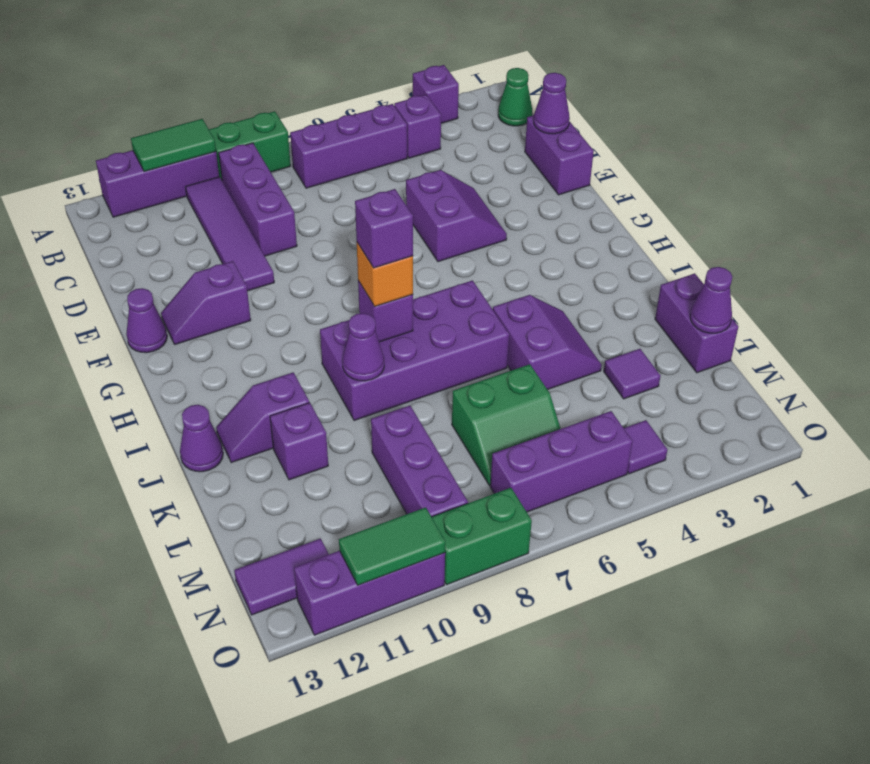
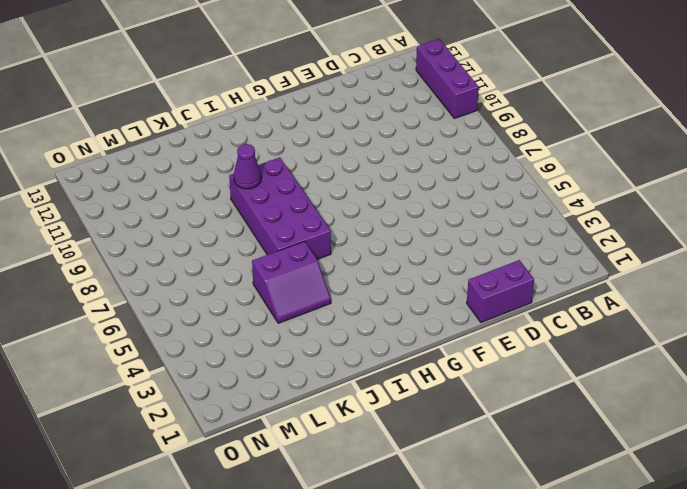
none -> purple 1x1 brick [413,65,459,123]
none -> green 1x2 brick [209,111,291,180]
none -> green 1x1 cone [498,68,532,126]
none -> purple 1x1 brick [394,95,441,158]

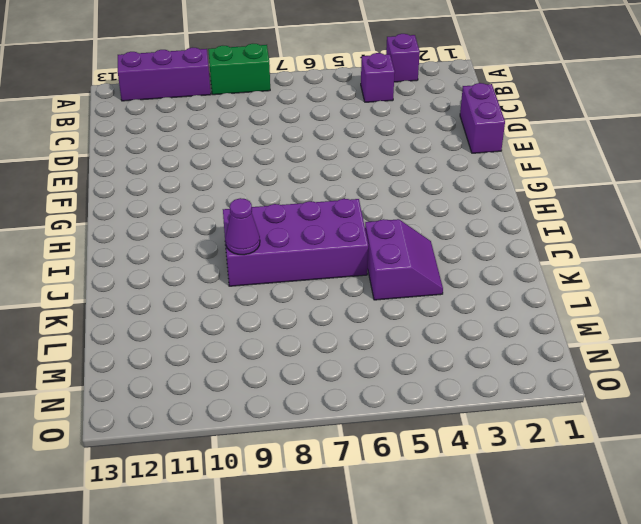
none -> green 1x1 cone [498,68,532,126]
none -> purple 1x3 brick [290,104,407,188]
none -> purple 1x3 brick [219,143,297,256]
none -> purple 1x4 tile [185,177,274,291]

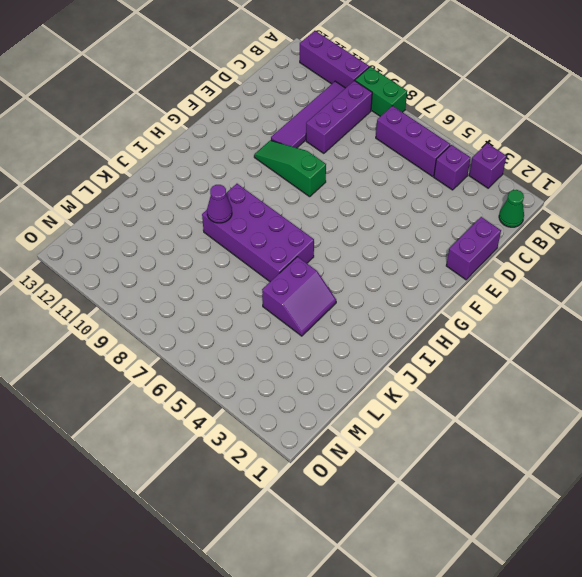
green 1x3 slope [254,140,326,197] -> none
none -> purple 2x2 slope [406,170,507,262]
none -> purple 1x2 slope [161,261,251,344]
none -> purple 1x1 cone [126,288,167,353]
none -> purple 1x2 slope [216,372,309,463]

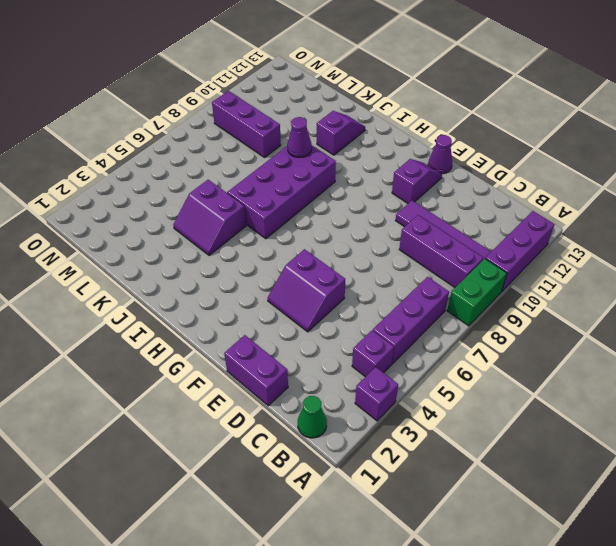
none -> purple 1x1 cone [180,405,223,472]
none -> purple 1x2 brick [655,273,738,373]
none -> purple 1x1 brick [270,403,328,480]
none -> purple 1x1 tile [604,349,660,399]

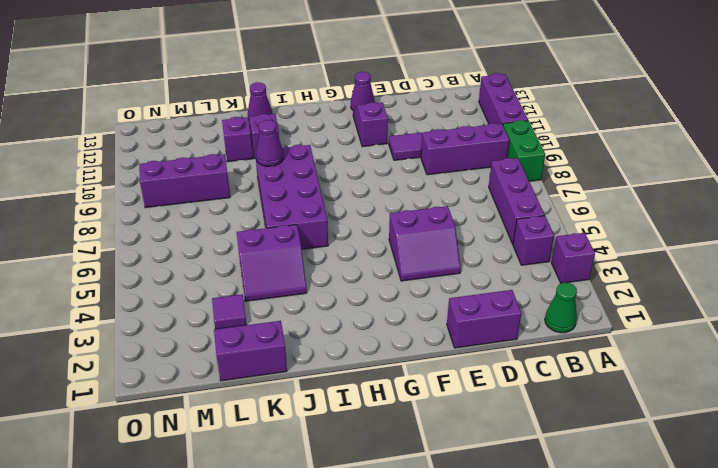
none -> green 2x2 slope [452,364,560,486]
none -> purple 1x1 tile [624,420,667,474]
none -> purple 1x3 brick [490,411,633,512]
none -> purple 1x2 tile [234,539,329,615]

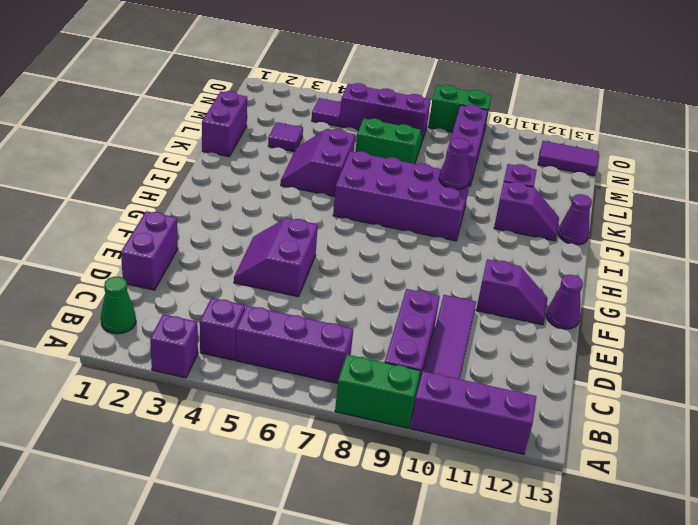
none -> purple 1x3 brick [294,551,445,635]
none -> green 1x2 tile [131,119,216,172]
none -> purple 1x1 cone [534,73,570,134]
none -> purple 1x1 brick [358,281,413,342]

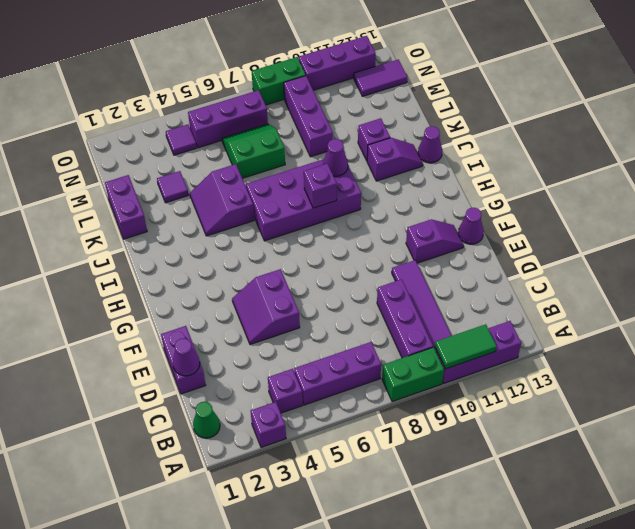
none -> purple 1x1 cone [690,267,732,333]
none -> green 1x2 tile [339,507,445,585]
none -> orange 1x1 brick [357,243,413,306]
none -> purple 1x1 brick [355,189,413,268]

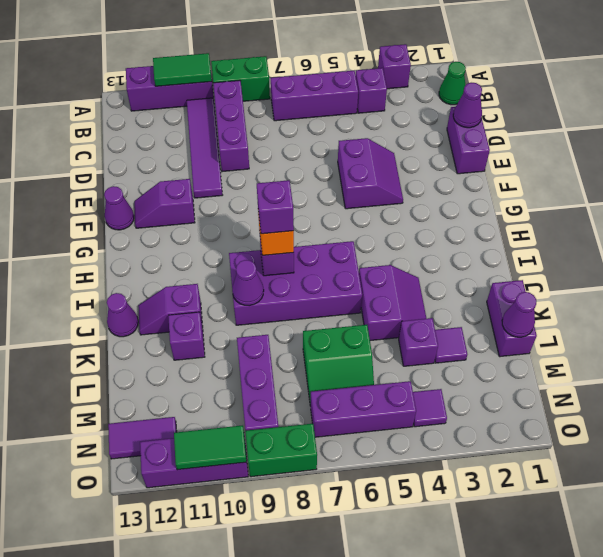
purple 1x1 brick [399,318,438,366] -> none

